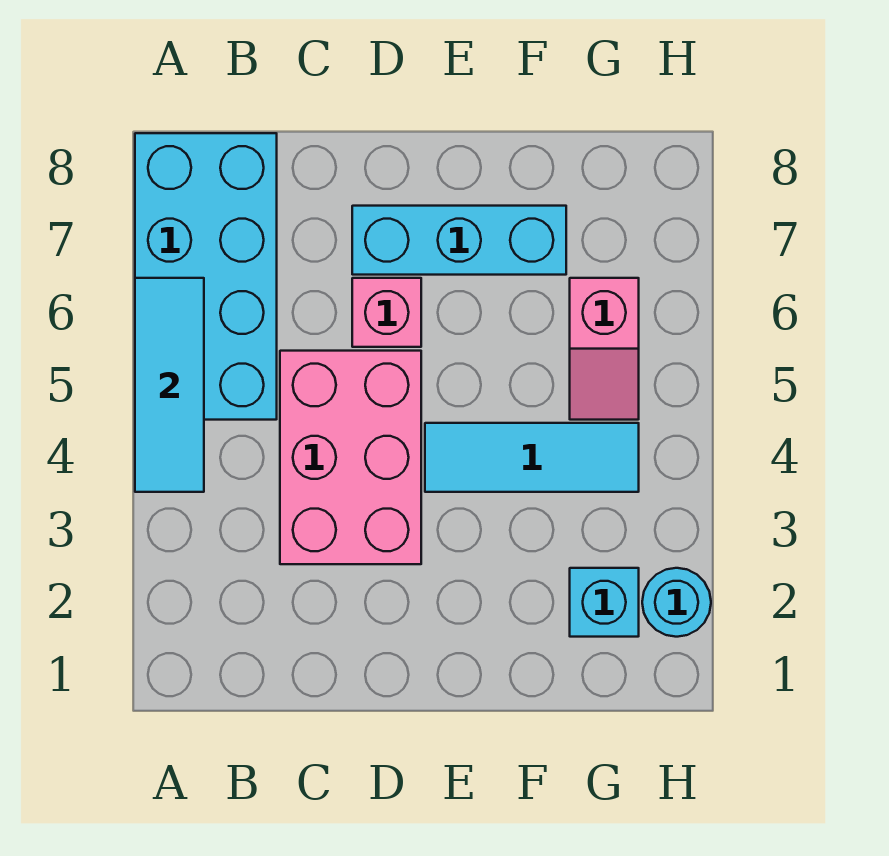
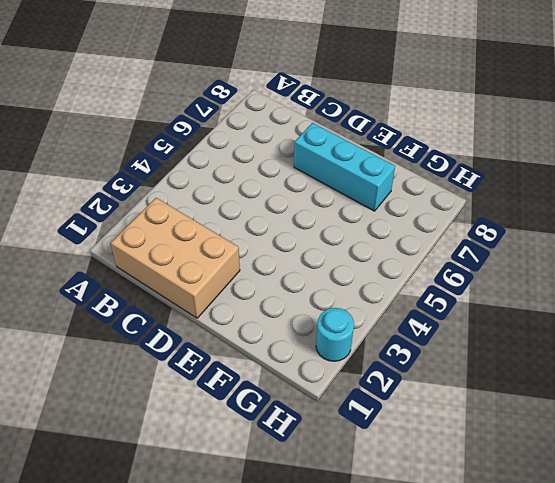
tan 2x3 brick [111,198,240,318] -> none
none -> cyan 2x4 brick [135,133,277,420]
none -> pink 2x3 brick [280,351,421,564]

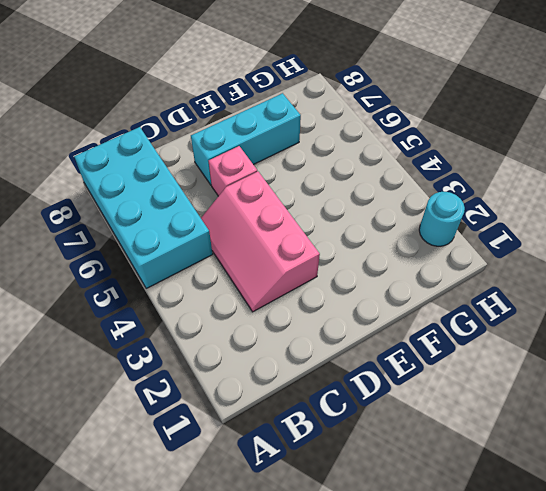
pink 2x3 slope [201,171,320,312] -> pink 2x3 brick [280,351,421,564]
none -> cyan 1x3 tile [425,423,639,492]
none -> cyan 1x1 brick [570,568,639,637]

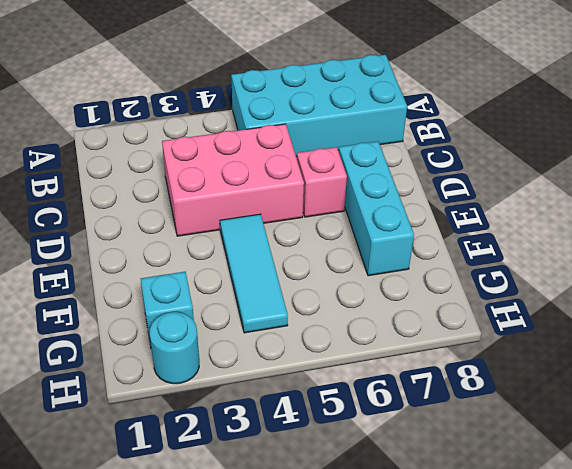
none -> pink 1x2 slope [570,278,639,420]
none -> cyan 1x3 tile [135,278,204,492]

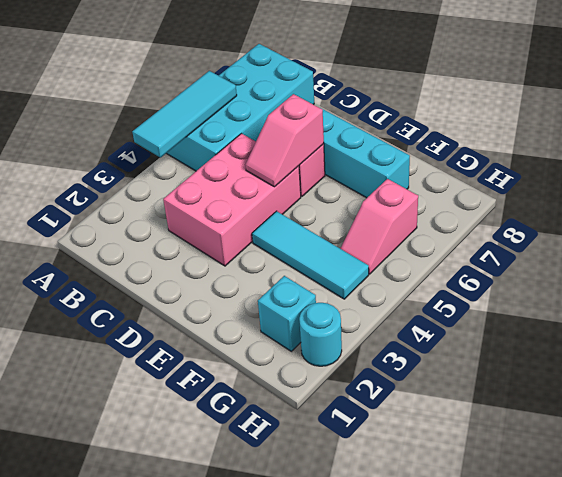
pink 1x2 slope [245,94,324,187] -> none

